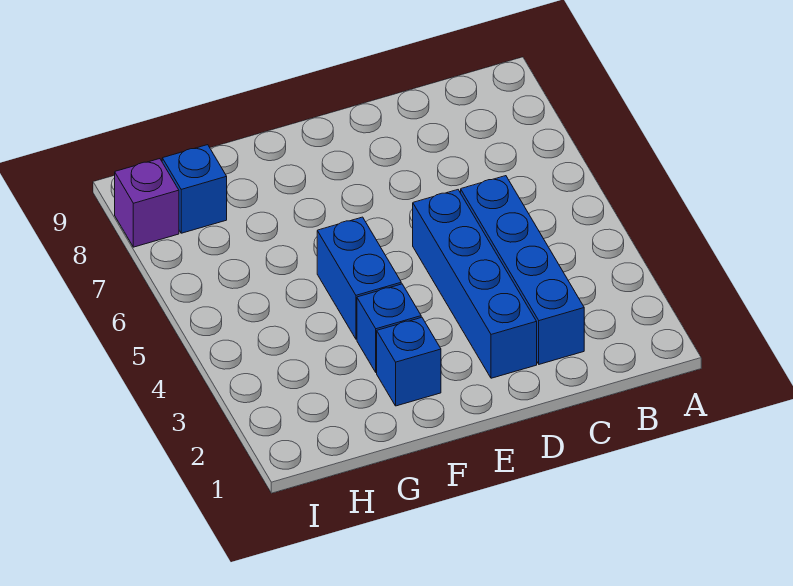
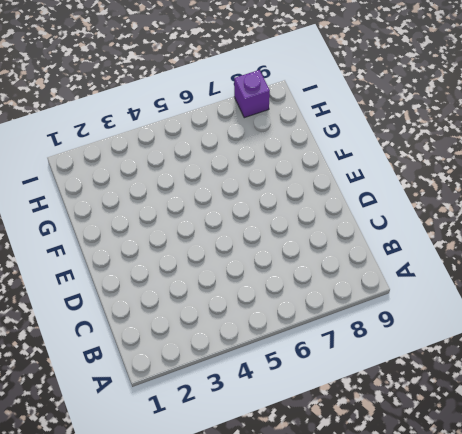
none -> blue 1x4 brick [461,176,584,364]
none -> blue 1x4 brick [413,190,537,378]

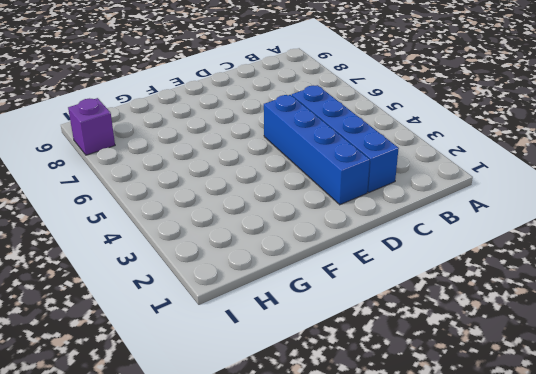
none -> blue 1x1 brick [377,317,441,406]
none -> blue 1x1 brick [357,284,421,373]

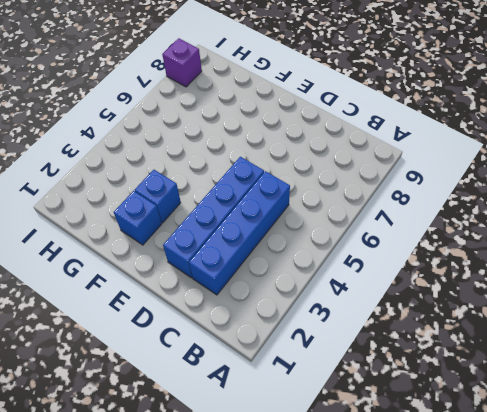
none -> blue 1x2 brick [317,217,401,339]
none -> blue 1x1 brick [162,145,227,233]

